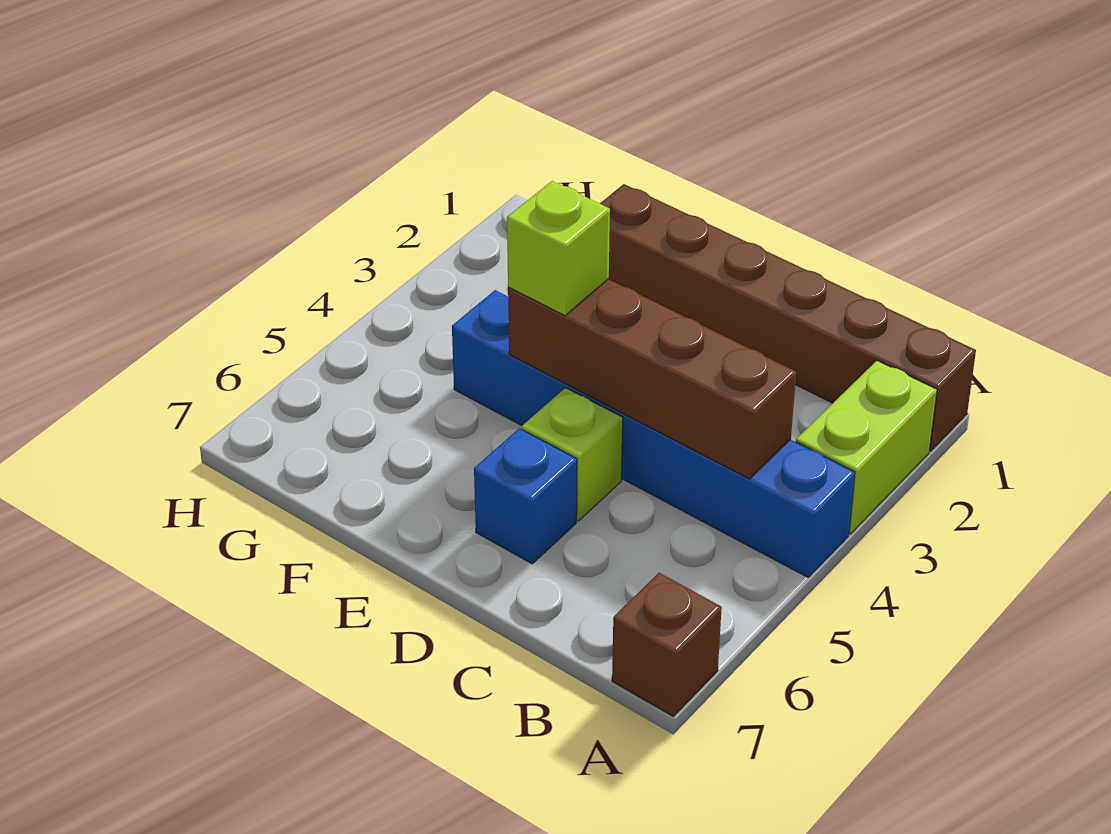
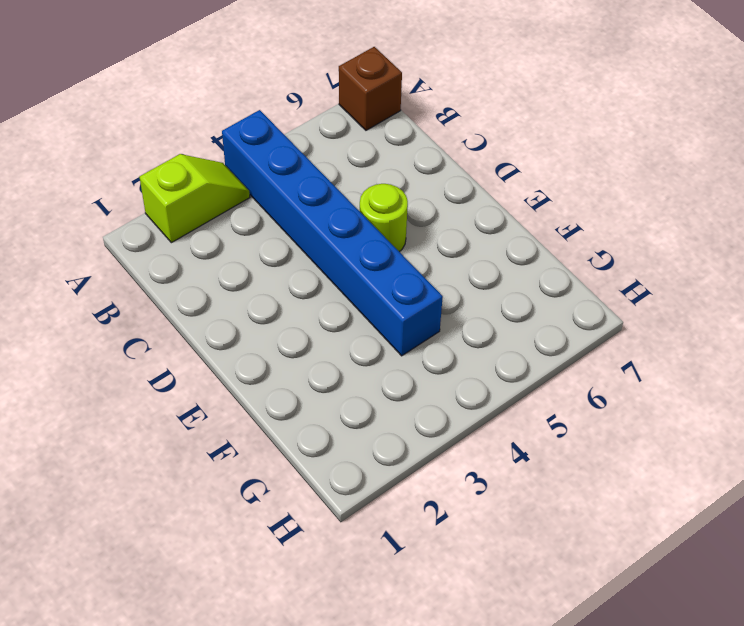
lime 1x2 slope [140,154,250,243] -> lime 1x2 brick [796,361,937,534]
lime 1x1 round brick [360,184,408,252] -> lime 1x1 brick [522,388,623,521]
none -> brown 1x6 brick [600,184,976,451]
none -> blue 1x1 brick [474,428,577,564]

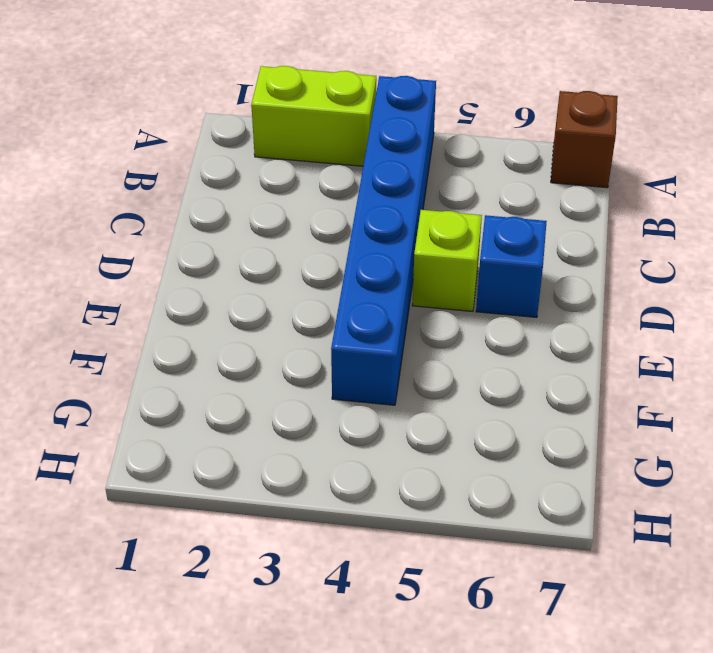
none -> brown 1x6 brick [600,184,976,451]
none -> brown 1x4 brick [508,279,796,479]

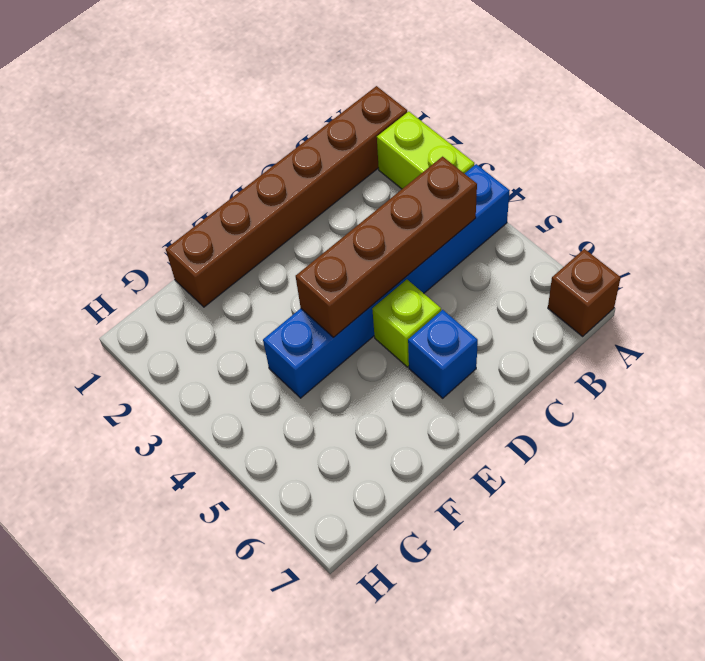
none -> lime 1x1 brick [507,181,610,315]

